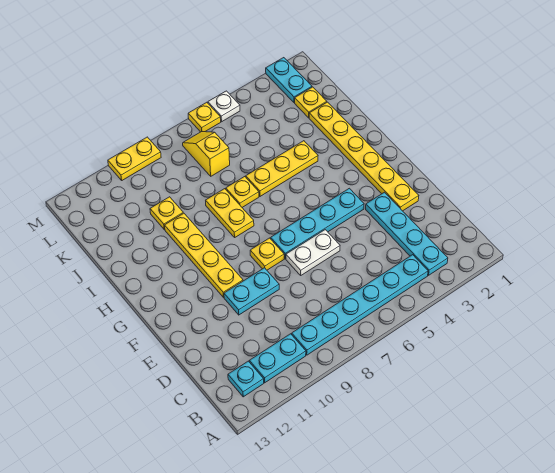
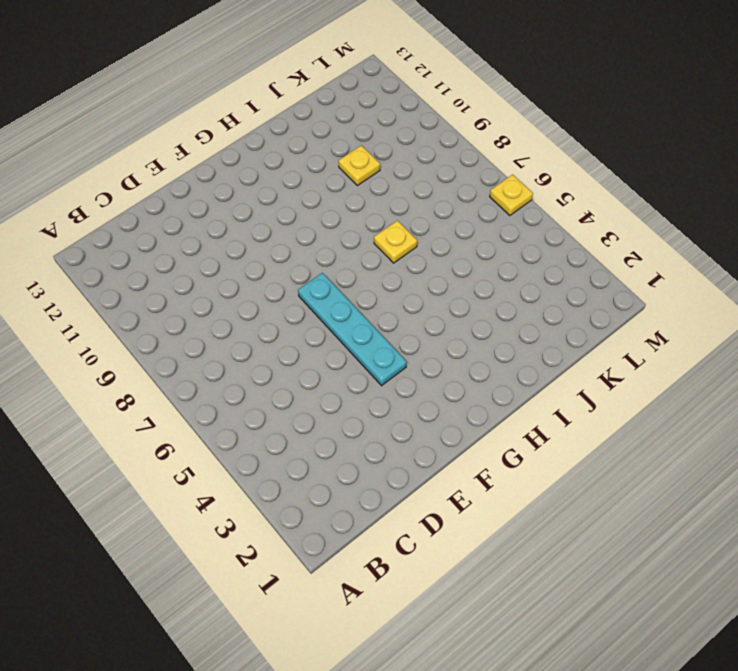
none -> cyan 1x4 plate [366,192,448,275]
none -> cyan 1x6 plate [292,255,428,355]
none -> cyan 1x2 plate [249,334,306,383]

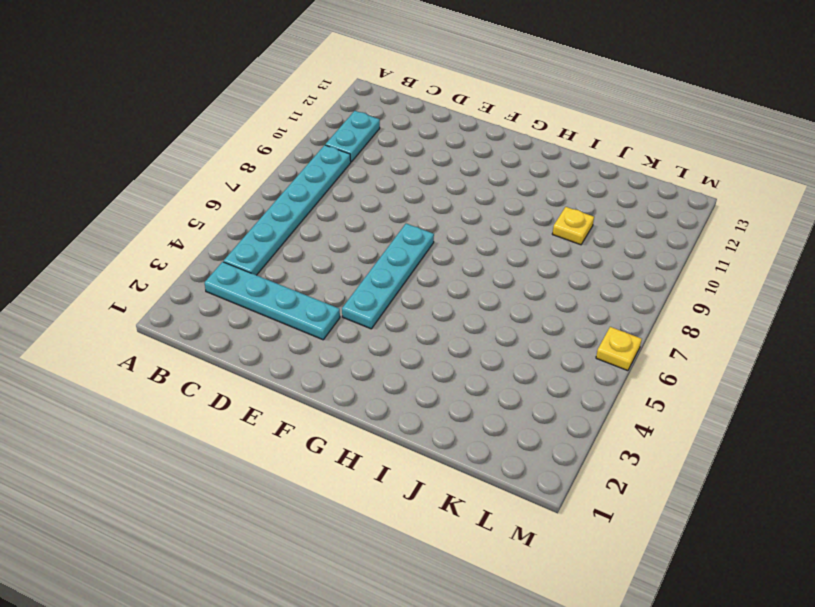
none -> cyan 1x1 plate [228,361,264,397]
none -> yellow 1x6 plate [309,102,419,211]
none -> white 1x2 plate [286,230,340,275]

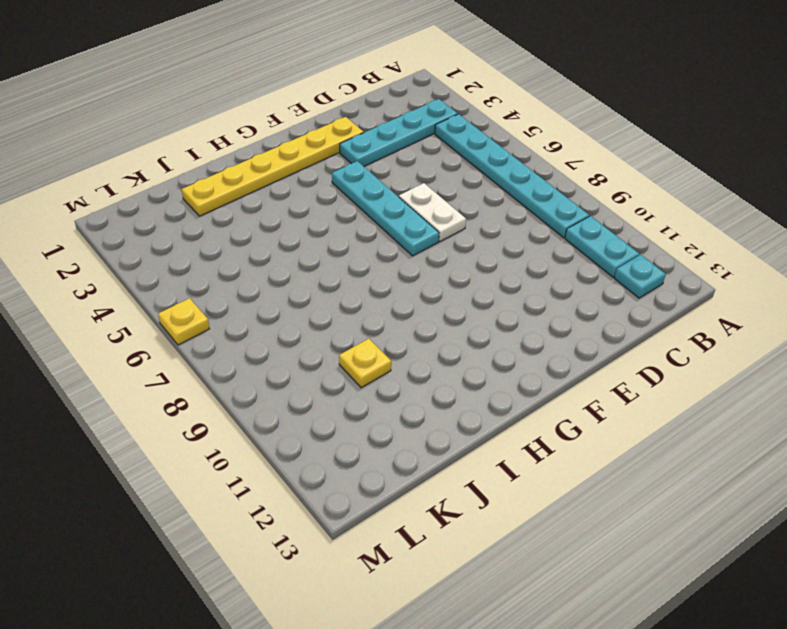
none -> cyan 1x2 plate [224,268,279,315]
none -> yellow 1x1 plate [250,238,284,270]
none -> yellow 1x4 plate [165,213,243,297]

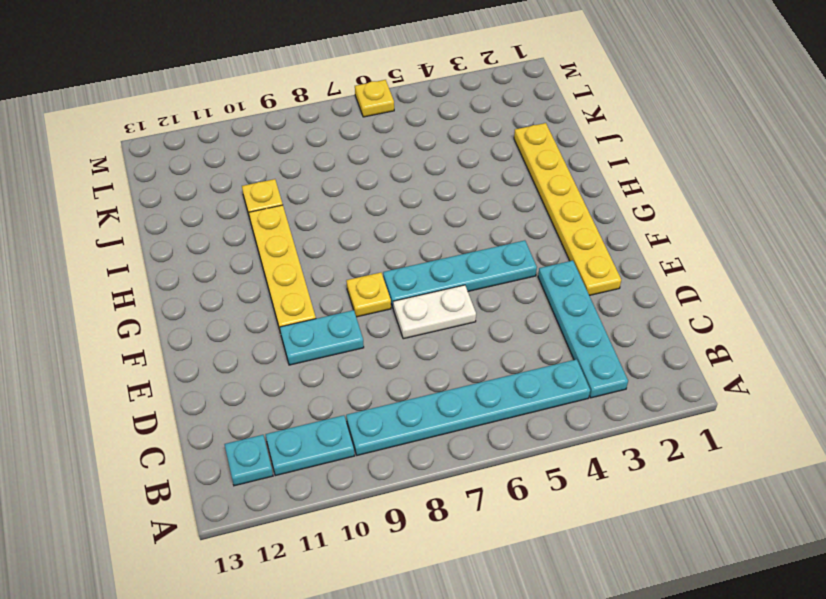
none -> yellow 1x2 plate [206,189,254,237]
none -> yellow 1x3 plate [246,141,318,196]
none -> yellow 1x1 plate [226,177,259,207]

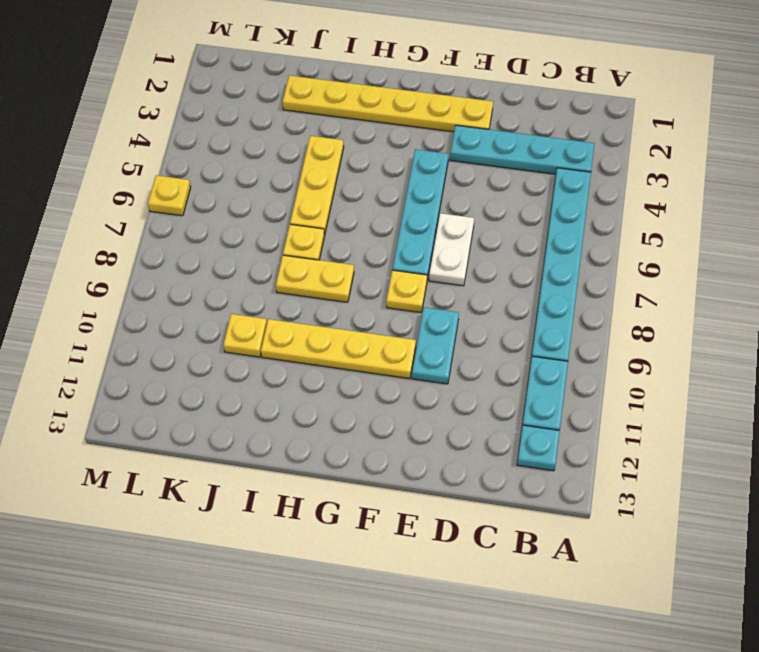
none -> yellow 1x1 plate [295,87,327,118]
none -> yellow 1x2 slope [183,132,230,176]
none -> cyan 1x2 plate [266,58,312,102]

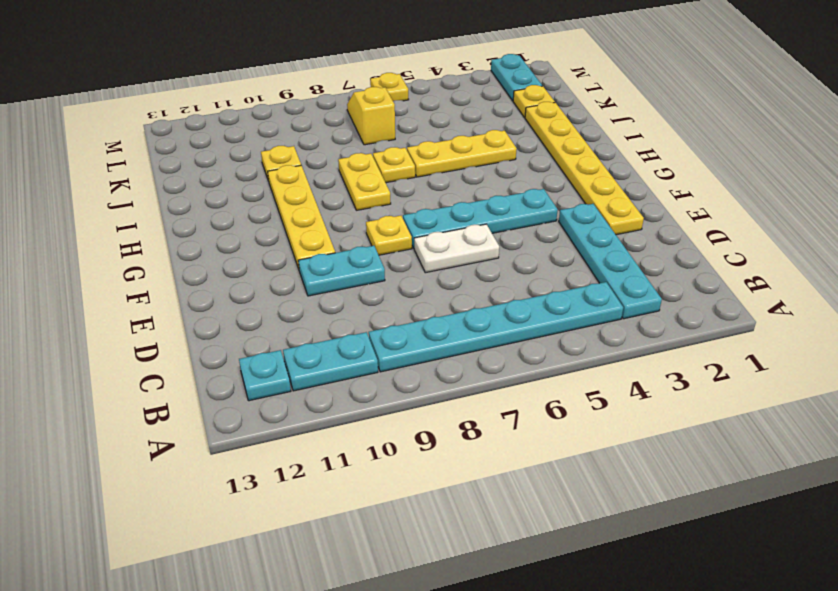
none -> white 1x1 plate [208,91,240,122]
none -> yellow 1x2 plate [108,137,161,180]

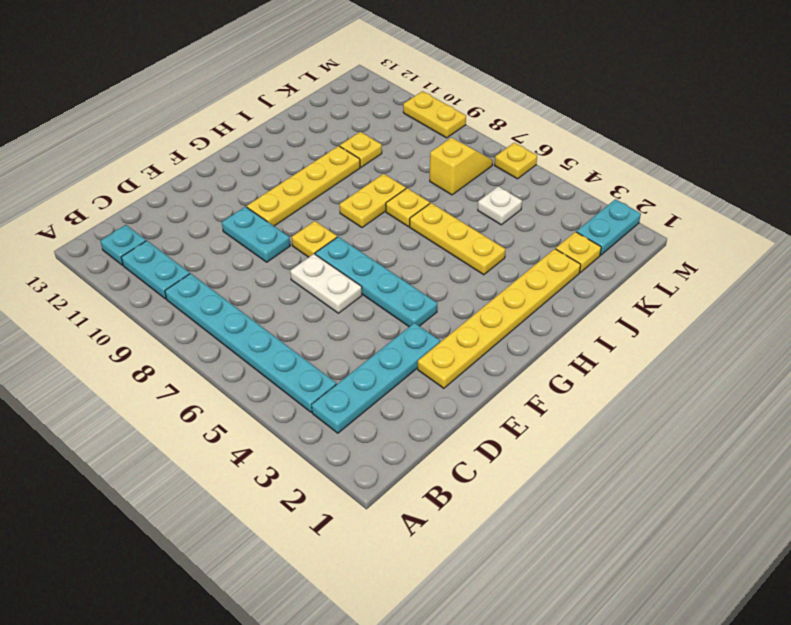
white 1x1 plate [478,186,522,225] -> white 1x1 plate moved to [208,91,240,122]

